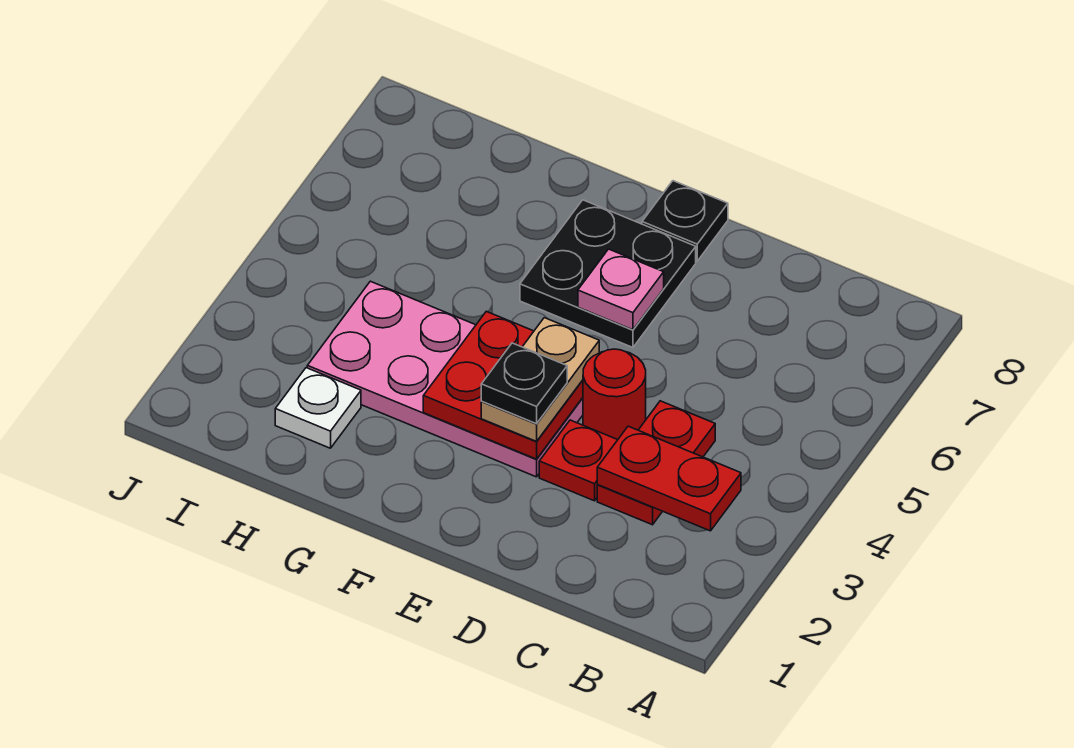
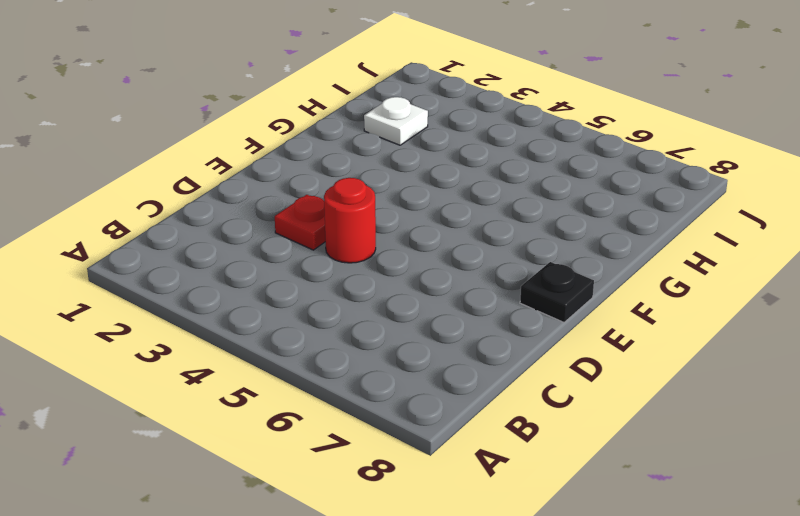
none -> red 1x2 plate [597,401,715,525]
none -> pink 2x4 plate [307,281,583,477]
none -> black 2x2 plate [520,200,696,347]

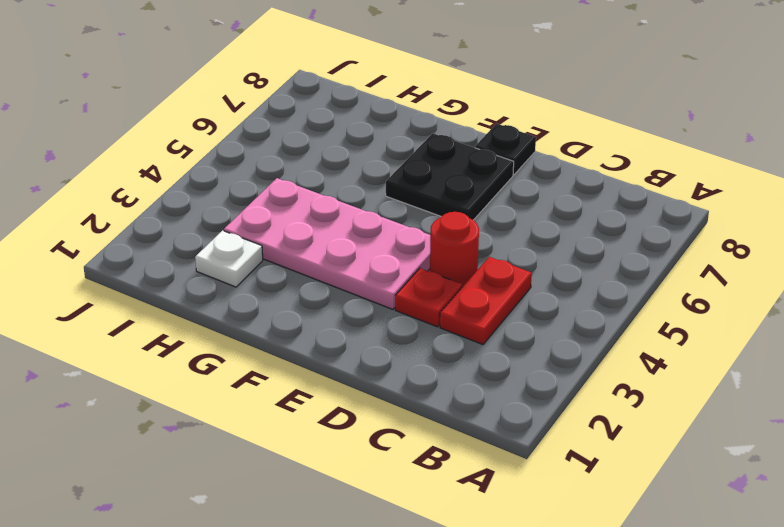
none -> red 1x2 plate [597,426,741,531]
none -> red 2x2 plate [423,311,583,459]
none -> pink 1x1 plate [578,249,664,330]

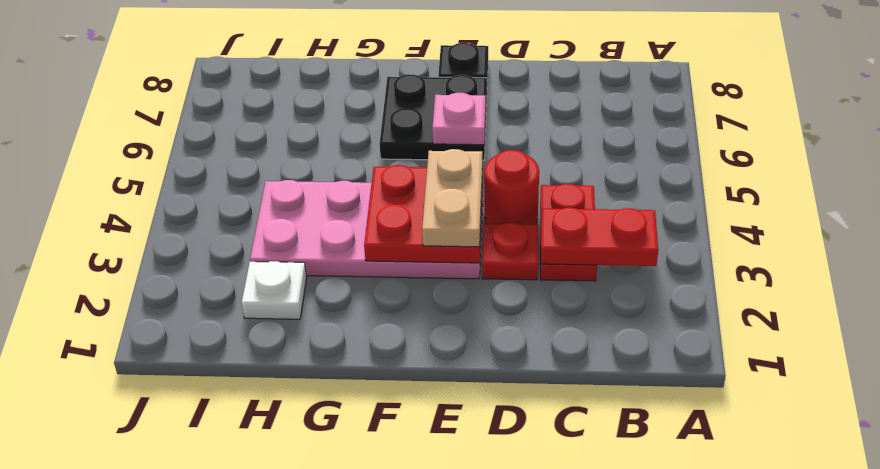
none -> black 1x1 plate [481,343,567,424]

